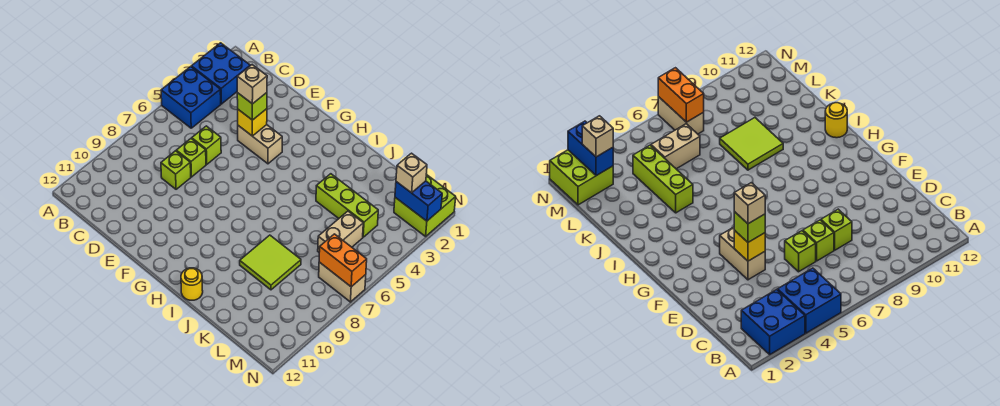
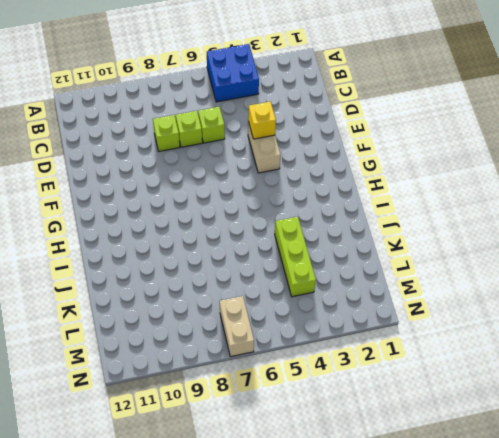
none -> blue 2x2 brick [191,43,250,104]
none -> yellow 1x1 round brick [181,268,203,300]
none -> lime 2x2 tile [240,235,301,290]

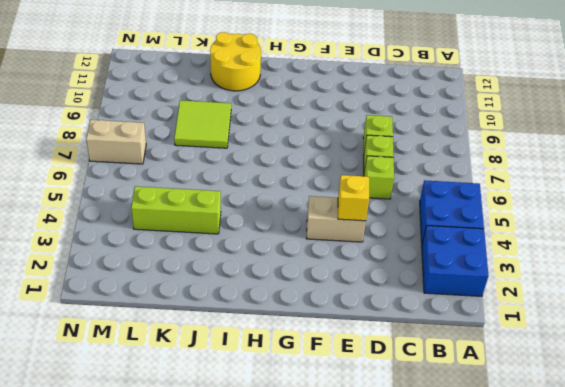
yellow 2x2 round brick [210,32,261,91] -> yellow 1x1 round brick [181,268,203,300]
none -> tan 1x2 brick [318,211,363,252]
none -> lime 2x2 brick [394,174,456,236]
none -> blue 1x2 brick [395,181,442,221]

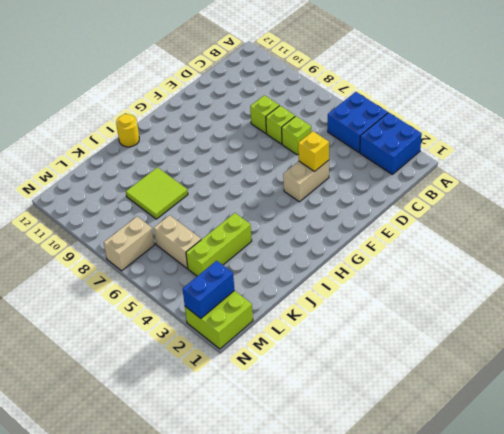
none -> orange 1x2 brick [319,234,367,287]
none -> lime 1x1 brick [237,93,267,120]
none -> tan 1x1 brick [396,153,427,193]

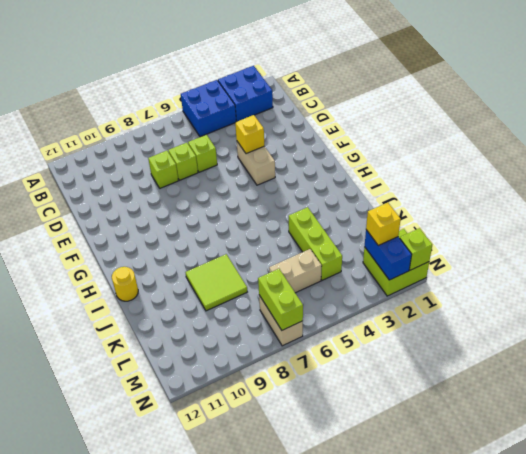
yellow 1x1 brick [366,203,401,245] -> tan 1x1 brick [396,153,427,193]
lime 1x2 brick [258,269,303,330] -> orange 1x2 brick [319,234,367,287]
lime 1x1 brick [400,228,432,270] -> lime 1x1 brick moved to [237,93,267,120]
none -> tan 1x1 brick [237,65,267,104]

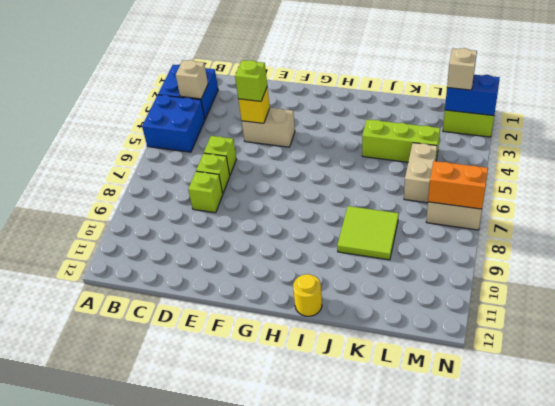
tan 1x1 brick [176,60,208,99] -> tan 1x1 brick moved to [237,65,267,104]

